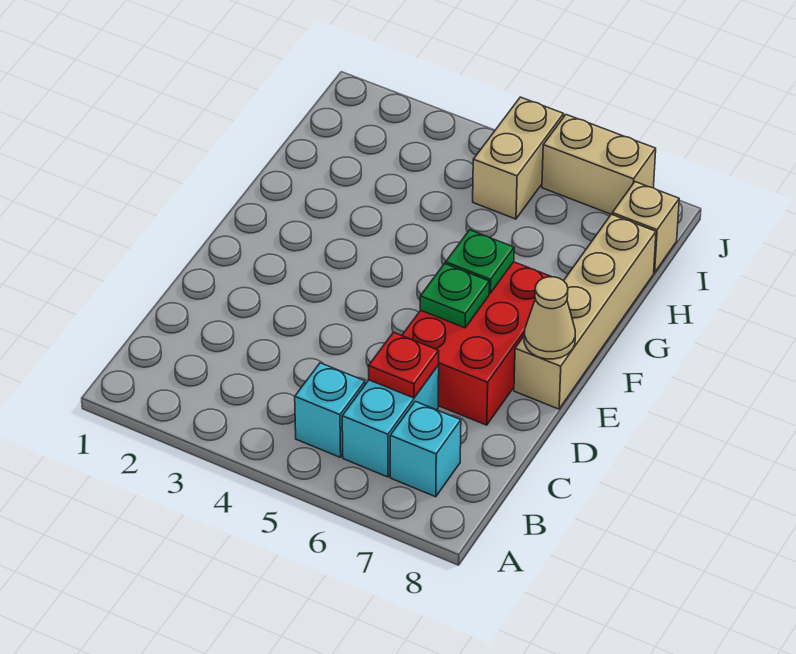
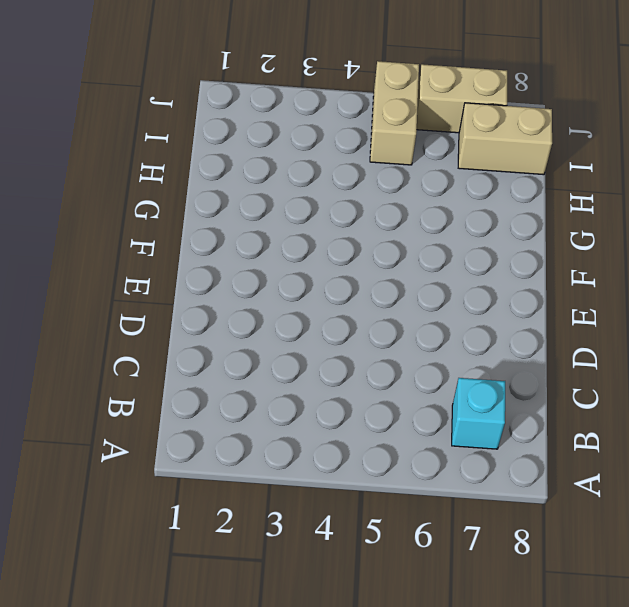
tan 1x2 brick [458,103,552,175] -> tan 1x1 brick [612,182,679,273]
none -> cyan 1x1 brick [295,363,365,457]
none -> cyan 1x2 brick [342,365,439,477]
none -> red 2x3 brick [402,262,551,425]

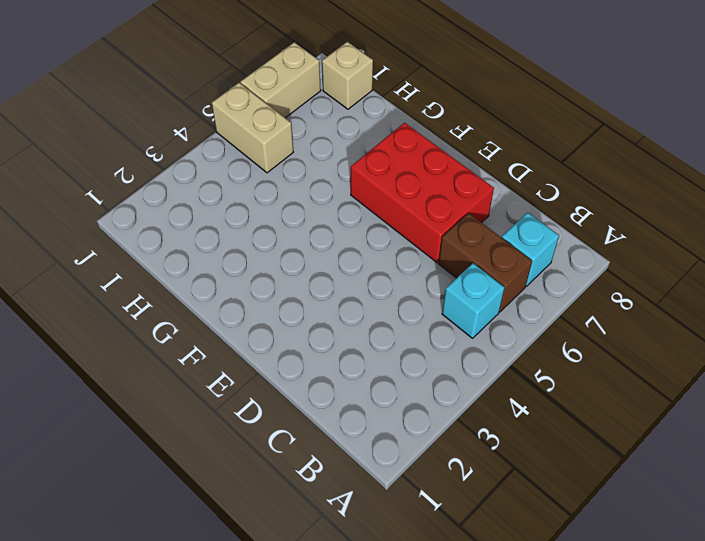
brown 1x2 brick [439,213,532,312] -> cyan 1x2 brick [342,365,439,477]
none -> tan 1x4 brick [514,214,656,409]
none -> red 1x1 plate [369,332,439,398]
none -> green 1x1 plate [420,264,489,328]

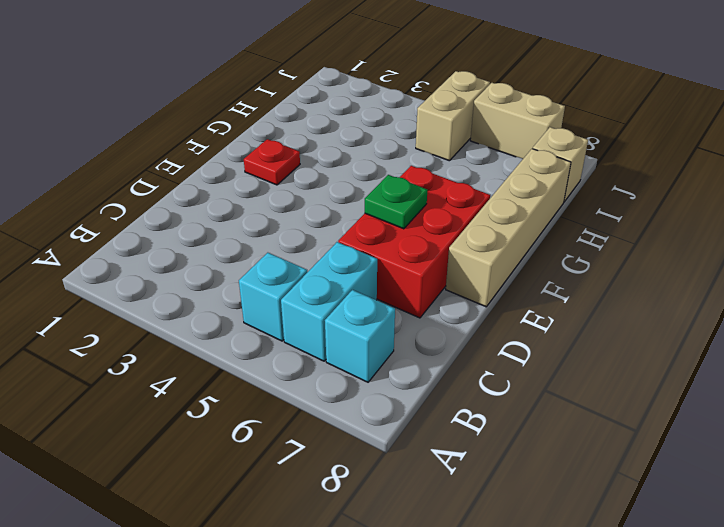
red 1x1 plate [244,139,300,185] -> red 1x1 plate moved to [369,332,439,398]
none -> tan 1x1 cone [524,277,575,359]
none -> green 1x1 plate [446,230,514,293]

